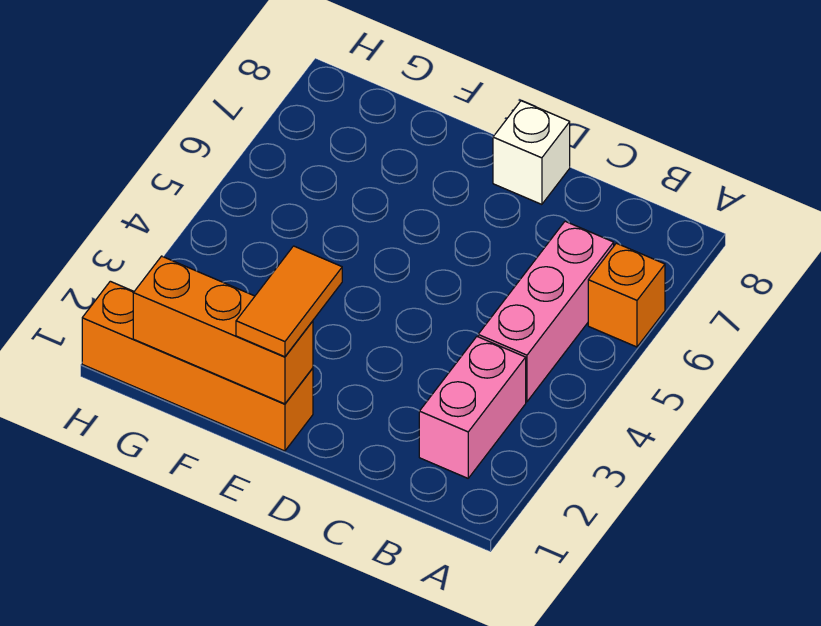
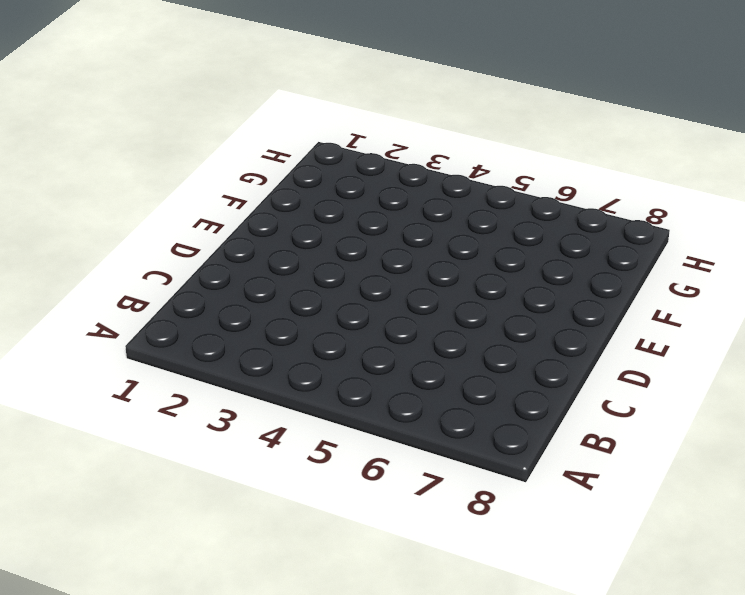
none -> orange 1x1 brick [588,243,665,347]
none -> pink 1x2 brick [419,337,526,478]

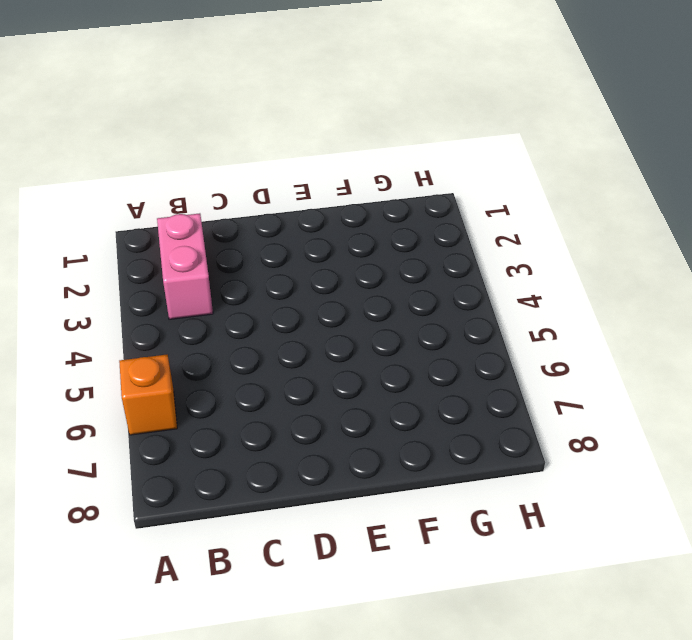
none -> pink 1x3 brick [478,221,614,402]
none -> white 1x1 brick [493,101,570,204]

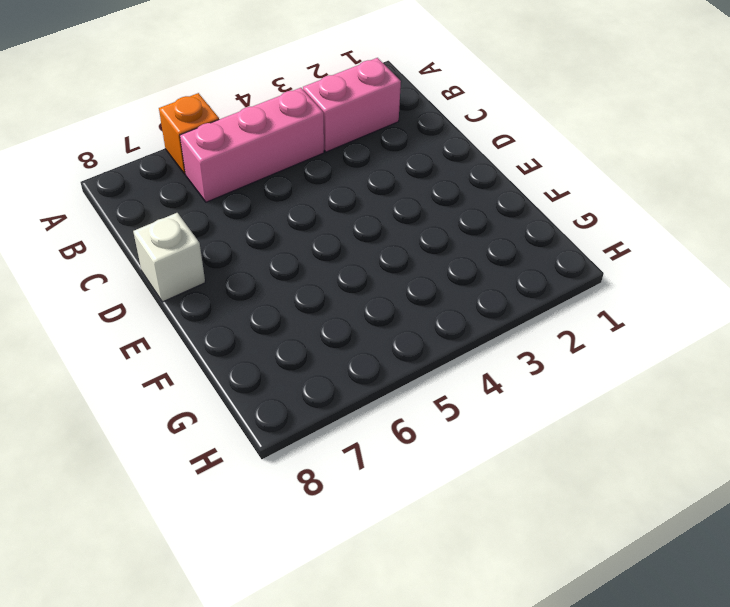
none -> orange 1x4 brick [82,281,313,451]
none -> orange 1x3 brick [133,256,313,404]

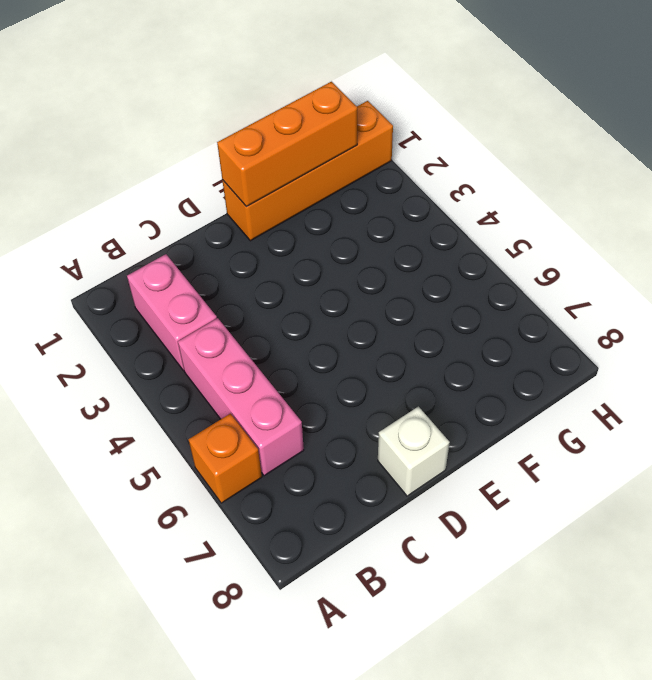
none -> orange 1x2 tile [236,246,342,357]

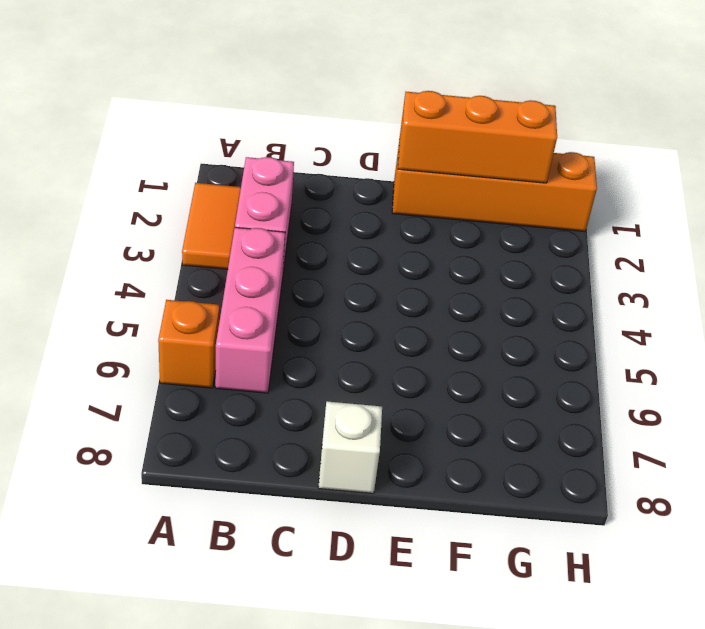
orange 1x2 tile [182,183,241,269] -> orange 1x2 tile moved to [236,246,342,357]

